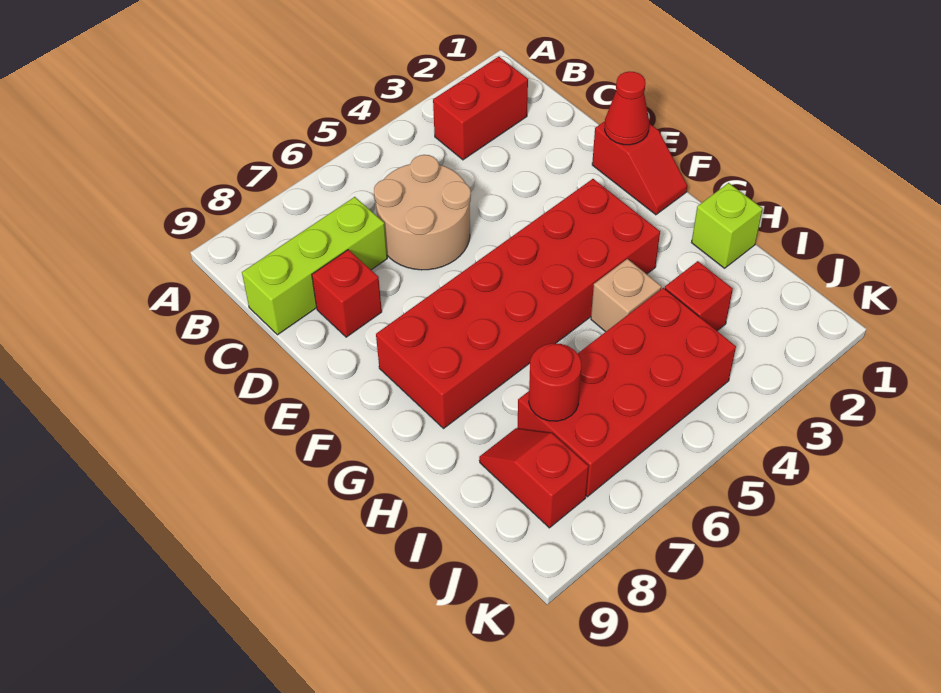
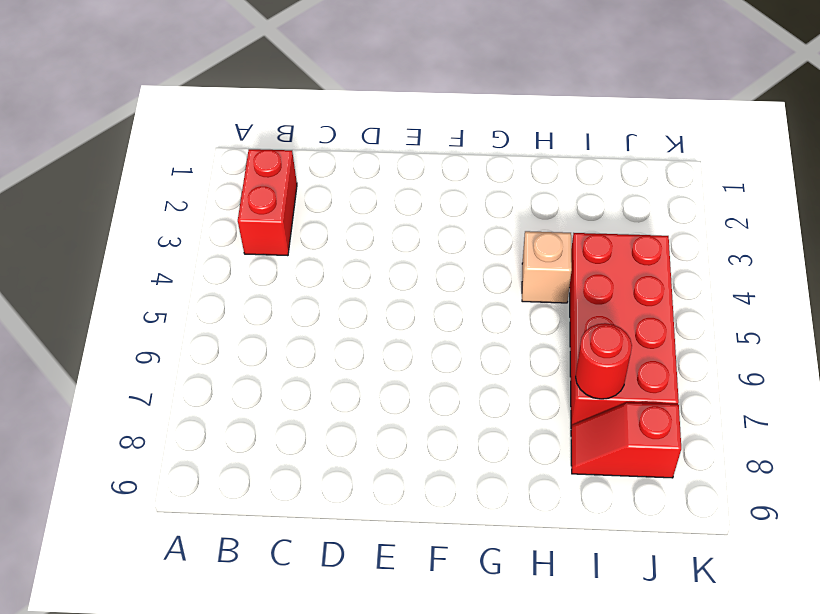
none -> tan 2x2 round brick [374,155,471,270]
none -> lime 1x3 brick [242,197,387,335]
none -> red 1x1 brick [312,250,382,337]

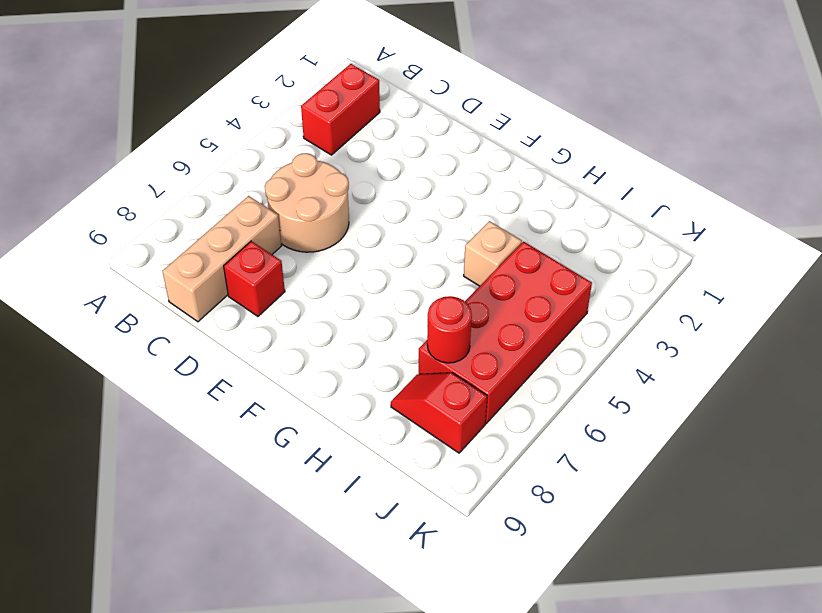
tan 1x3 brick [162,196,281,322] -> lime 1x3 brick [242,197,387,335]
none -> red 1x2 slope [592,121,687,215]
none -> red 2x6 brick [376,179,660,428]
none -> lime 1x1 brick [692,183,763,268]

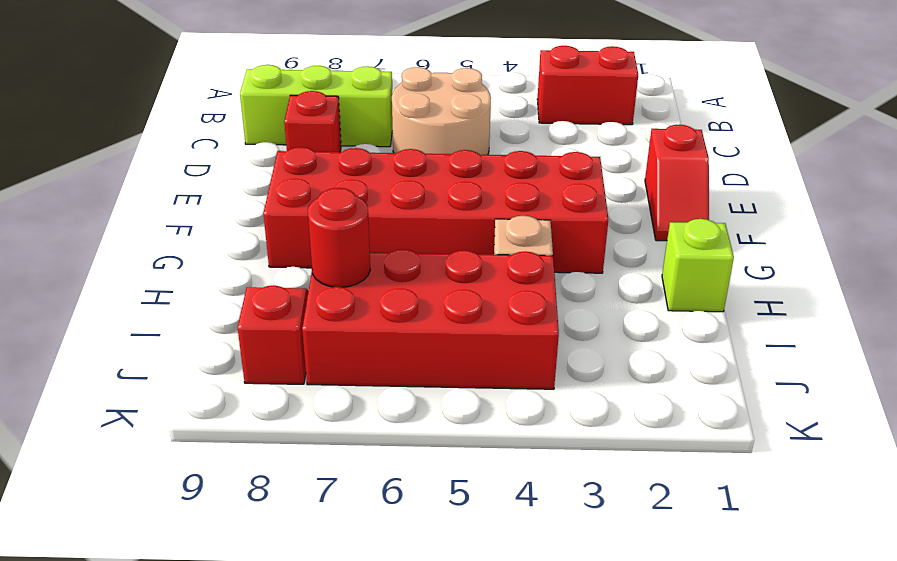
none -> red 1x1 brick [665,261,733,331]
none -> red 1x1 cone [605,71,649,145]

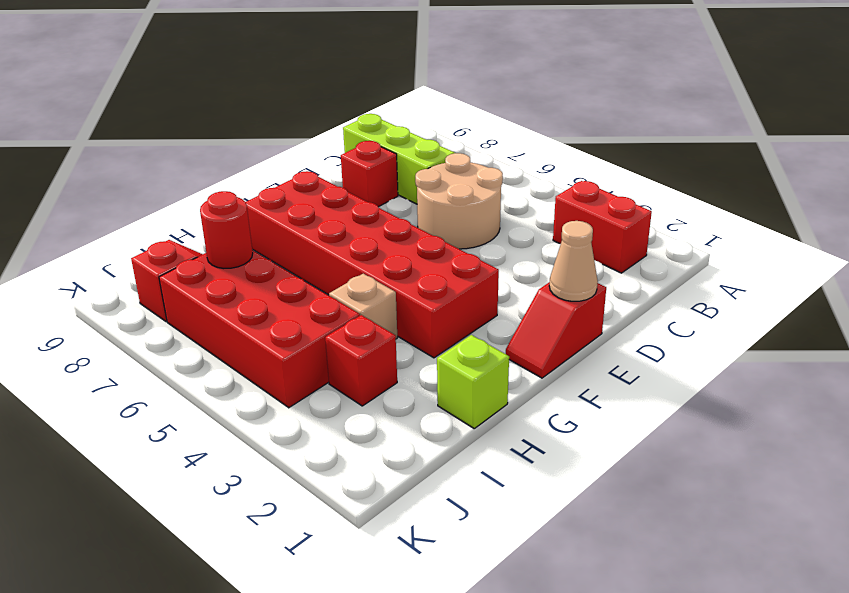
tan 1x1 cone [549,221,598,301] -> red 1x1 cone [605,71,649,145]

